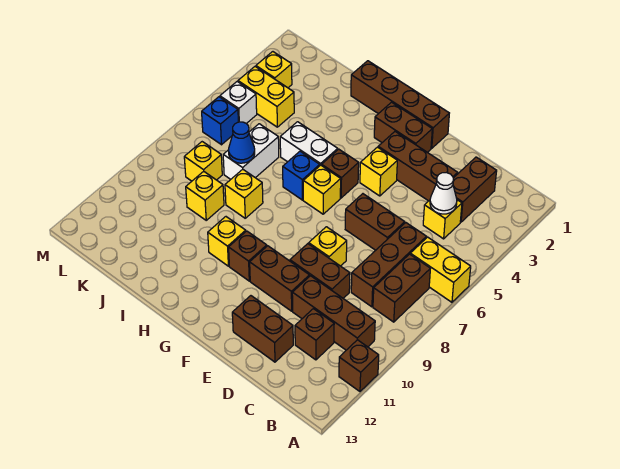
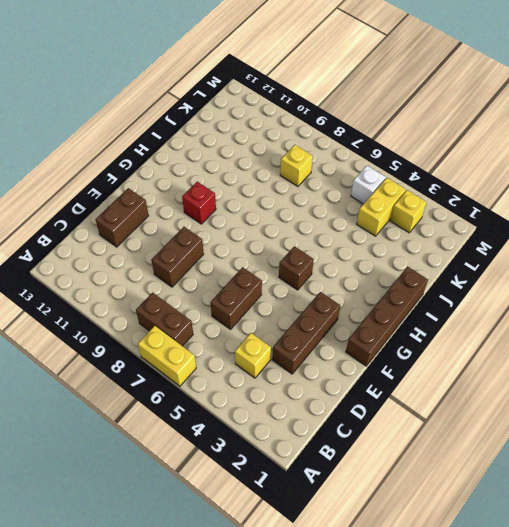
yellow 1x2 brick [138,326,196,386] -> yellow 1x2 brick turned to [410,237,471,302]
red 1x1 brick [182,182,216,224] -> brown 1x1 brick [229,231,267,281]
none -> brown 1x1 brick [339,340,379,391]
none -> brown 1x3 brick [292,276,375,350]
none -> brown 1x2 brick [453,157,497,222]
none -> brown 1x3 brick [351,223,426,307]

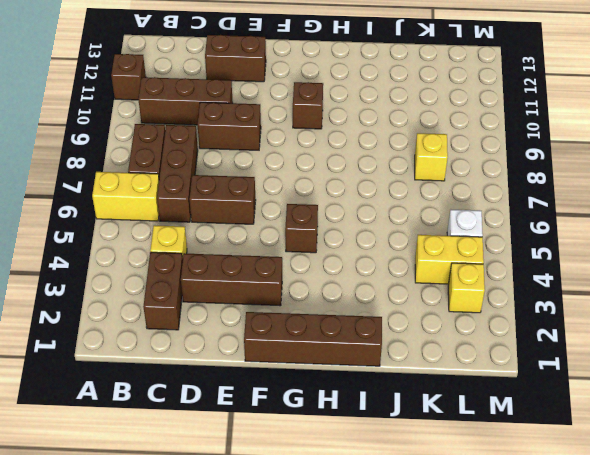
none -> brown 1x1 brick [295,309,334,360]
none -> yellow 1x1 brick [309,227,347,266]
none -> brown 1x2 brick [250,246,309,311]
none -> brown 1x2 brick [374,102,432,153]

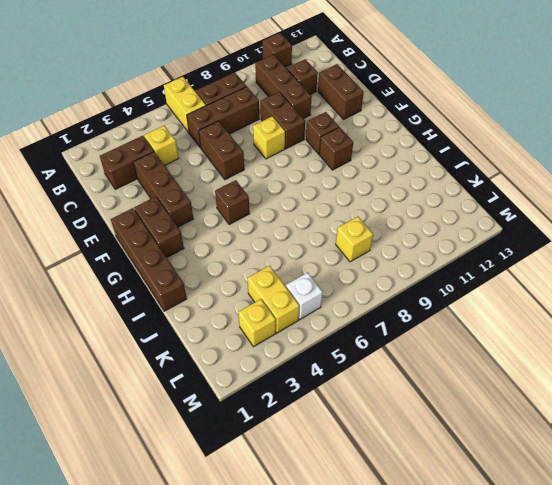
brown 1x1 brick [306,112,339,154] -> brown 1x2 brick [250,246,309,311]
none -> yellow 1x1 brick [360,147,397,196]
none -> yellow 1x1 brick [303,165,341,214]
none -> white 1x2 brick [280,122,338,165]
none -> blue 1x1 brick [283,151,320,200]

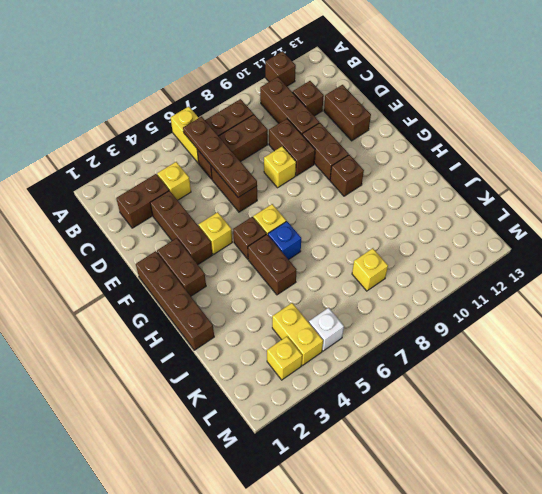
brown 1x4 plate [183,117,257,198] -> none
brown 1x2 brick [248,234,296,295] -> white 1x2 brick [280,122,338,165]
none -> yellow 1x1 brick [208,217,246,266]
none -> yellow 1x1 brick [225,169,263,218]
none -> white 1x2 brick [223,124,279,179]
none -> yellow 1x1 brick [186,171,224,220]

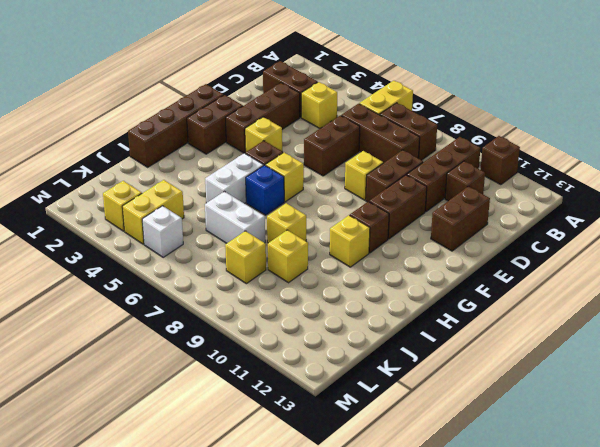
none -> blue 1x1 brick [202,97,238,145]
none -> white 1x1 cone [430,173,457,214]
none -> blue 1x1 cone [229,122,255,163]

